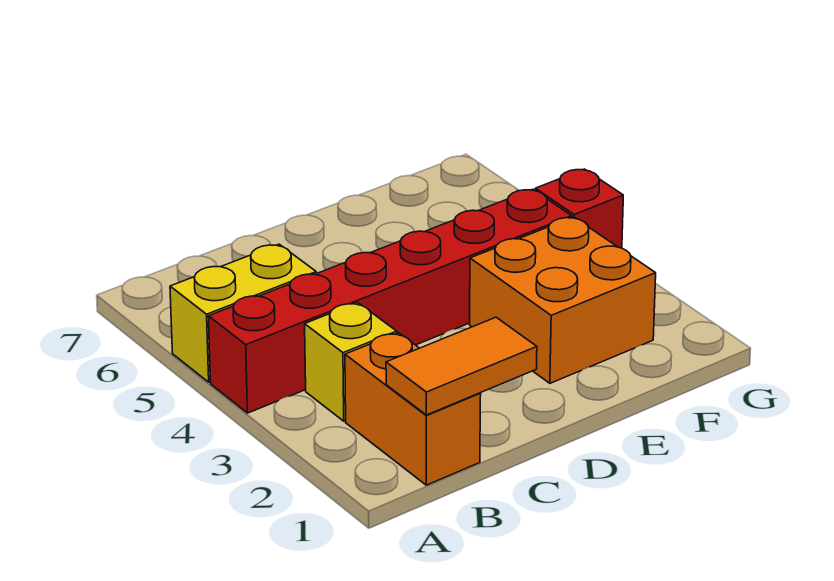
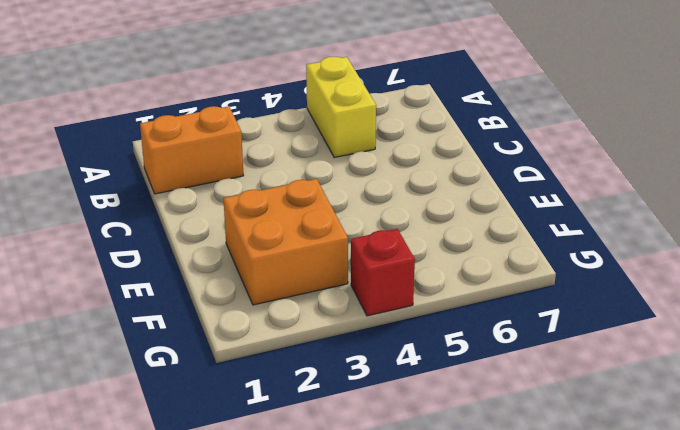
none -> red 1x6 brick [208,189,572,413]
none -> yellow 1x1 brick [305,303,397,421]

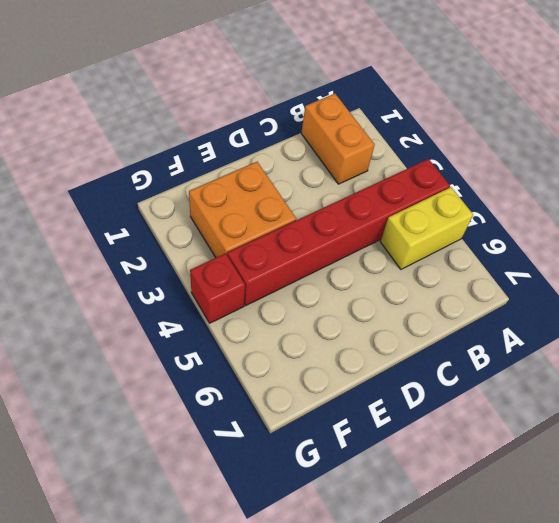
none -> yellow 1x1 brick [305,303,397,421]
none -> orange 1x2 tile [386,317,537,415]

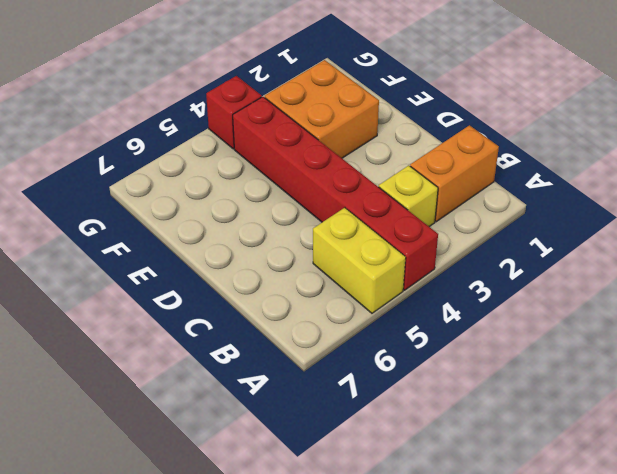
none -> orange 1x2 tile [386,317,537,415]

